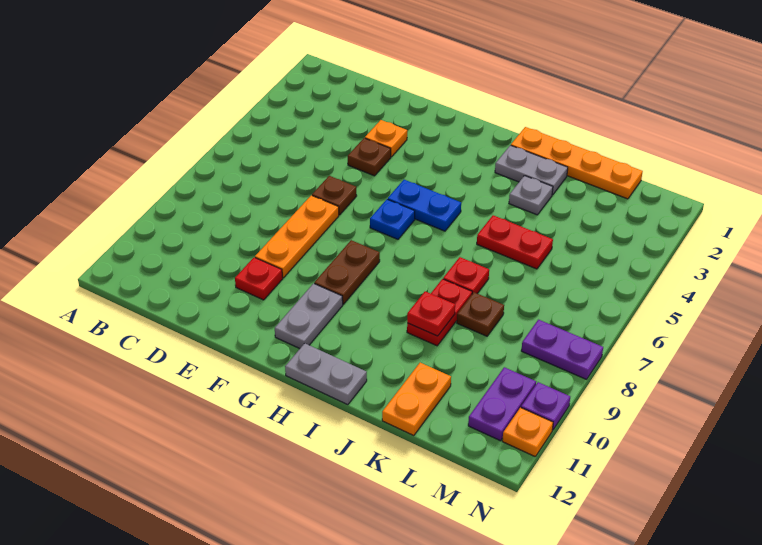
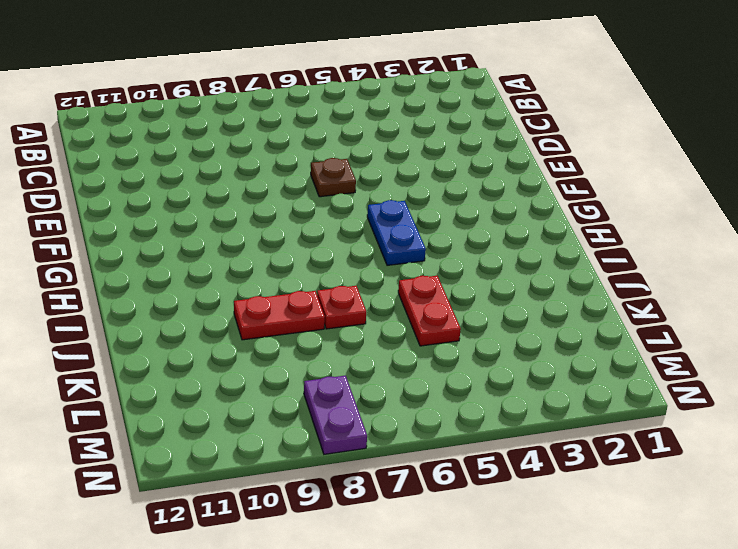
none -> orange 1x1 plate [365,120,407,157]
none -> brown 1x1 plate [348,138,391,176]
none -> orange 1x3 plate [255,195,339,278]

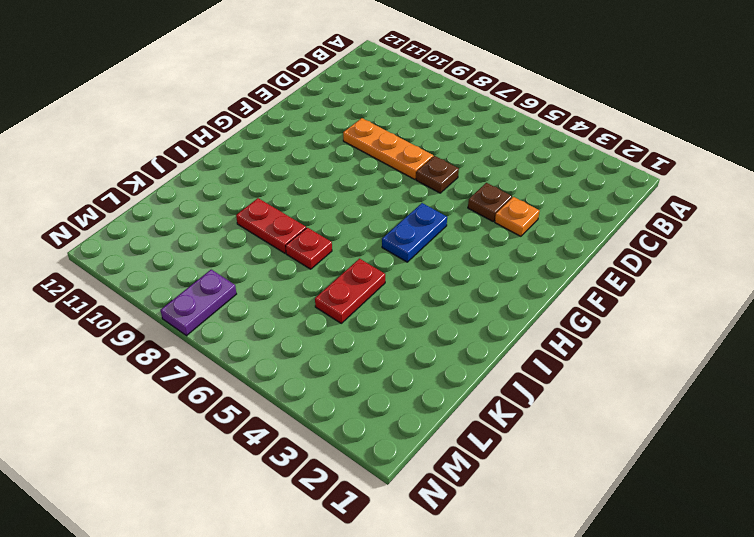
none -> red 1x1 plate [235,257,283,300]
none -> blue 1x1 plate [370,199,415,239]
none -> brown 1x2 plate [314,240,380,304]

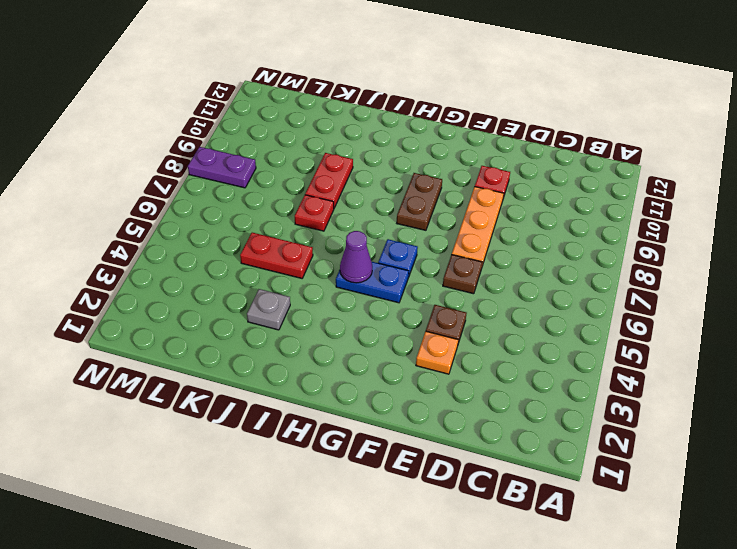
purple 1x1 cone [340,231,372,283] -> none
none -> grey 1x2 plate [275,284,343,349]
none -> grey 1x2 plate [285,343,367,405]
none -> orange 1x4 plate [511,127,643,199]

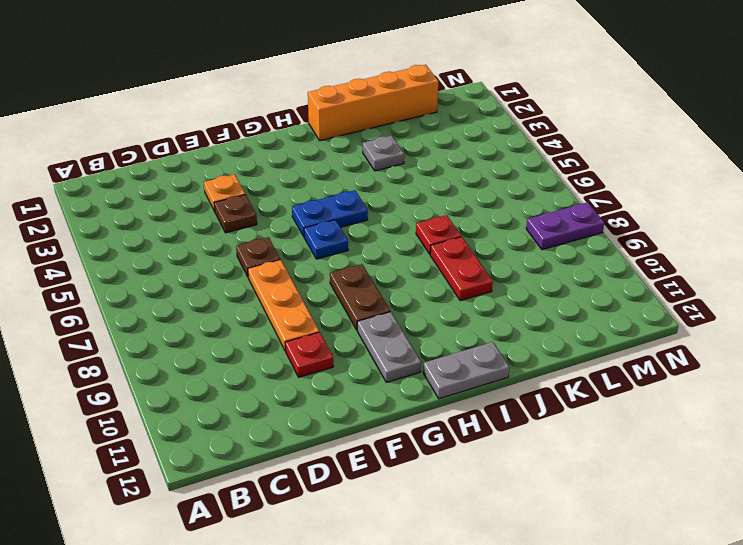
orange 1x4 brick [308,65,438,141] -> orange 1x4 plate [511,127,643,199]
none -> grey 1x2 plate [495,145,568,195]
none -> red 1x2 plate [477,215,553,269]
none -> brown 1x1 plate [457,292,504,336]

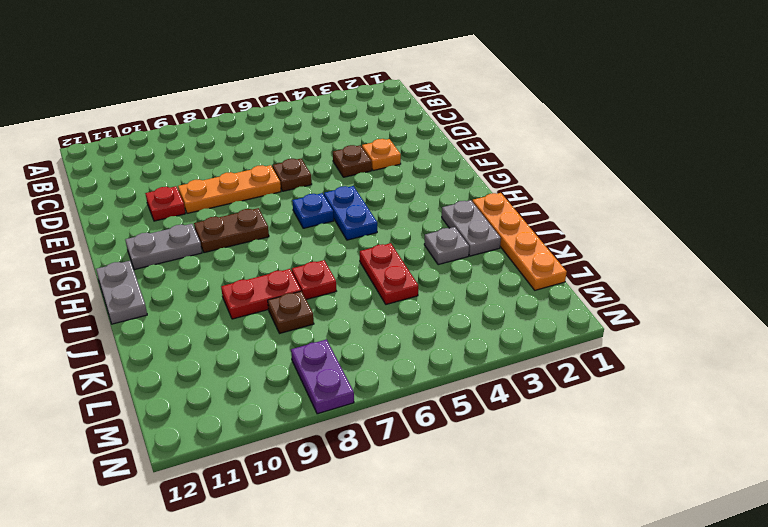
none -> orange 1x2 plate [382,363,451,436]
none -> purple 1x2 plate [468,367,536,441]
none -> purple 1x1 plate [521,382,570,430]

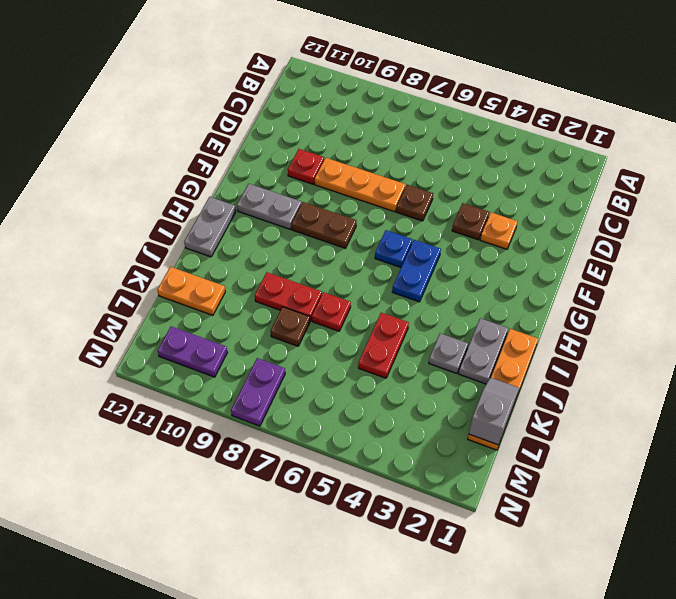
grey 1x2 slope [469,377,520,445] -> none
none -> purple 1x1 plate [521,382,570,430]
none -> orange 1x1 plate [502,408,553,456]
none -> red 1x1 plate [407,291,455,336]

